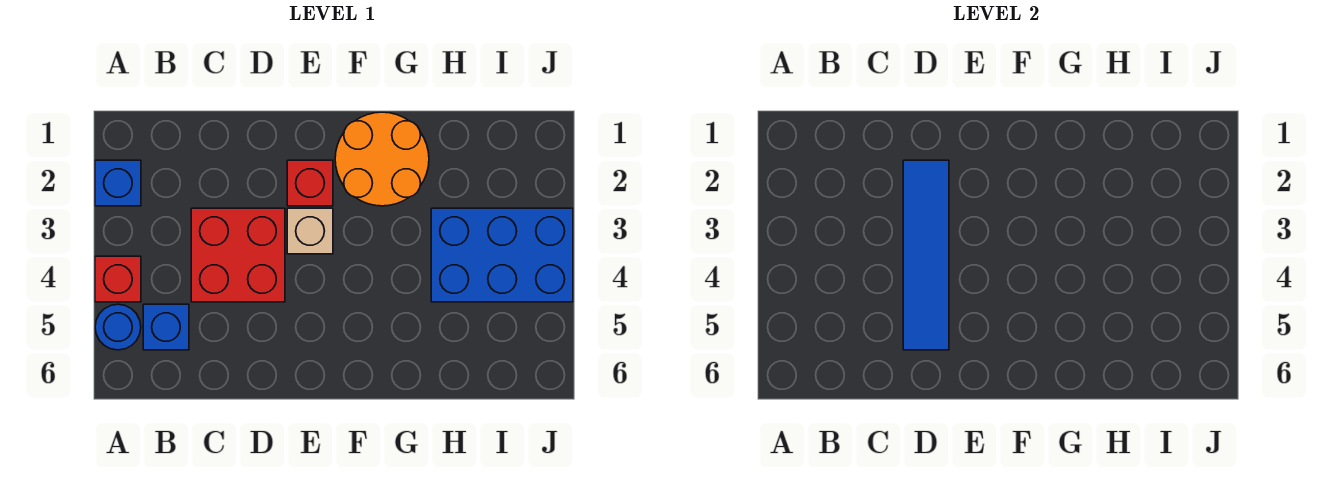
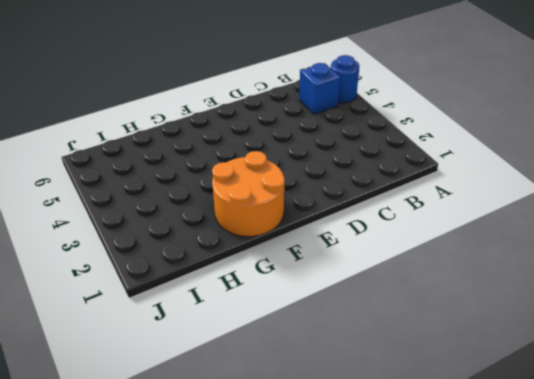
none -> blue 1x1 brick [95,160,141,206]
none -> red 1x1 brick [95,256,141,302]

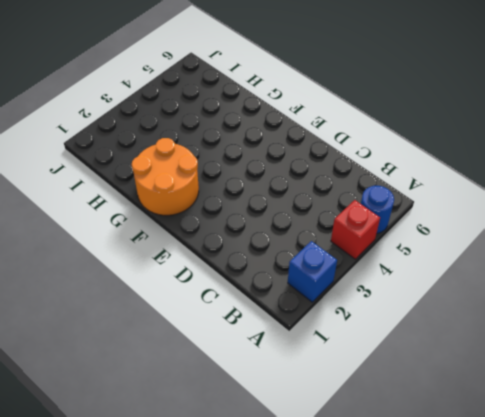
none -> blue 1x1 brick [143,304,189,350]
none -> red 2x2 brick [191,208,285,302]

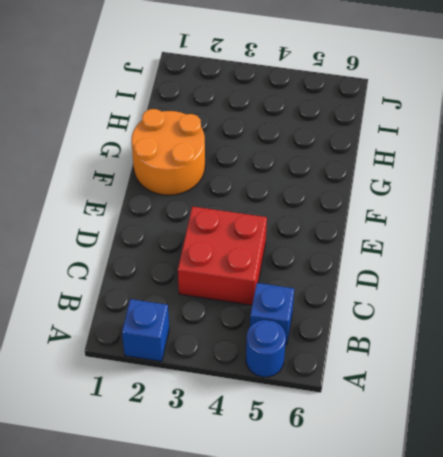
none -> red 1x1 brick [95,256,141,302]
none -> red 1x1 brick [287,160,333,206]

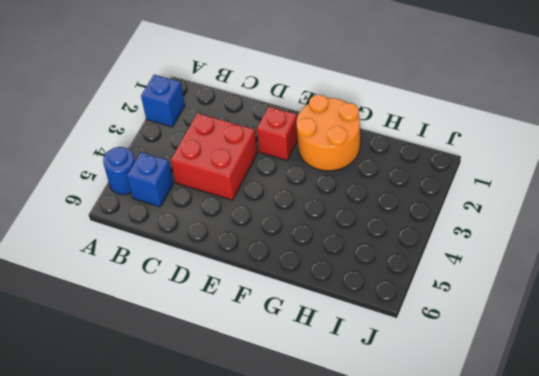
none -> red 1x1 brick [95,256,141,302]
none -> tan 1x1 brick [287,208,333,254]

